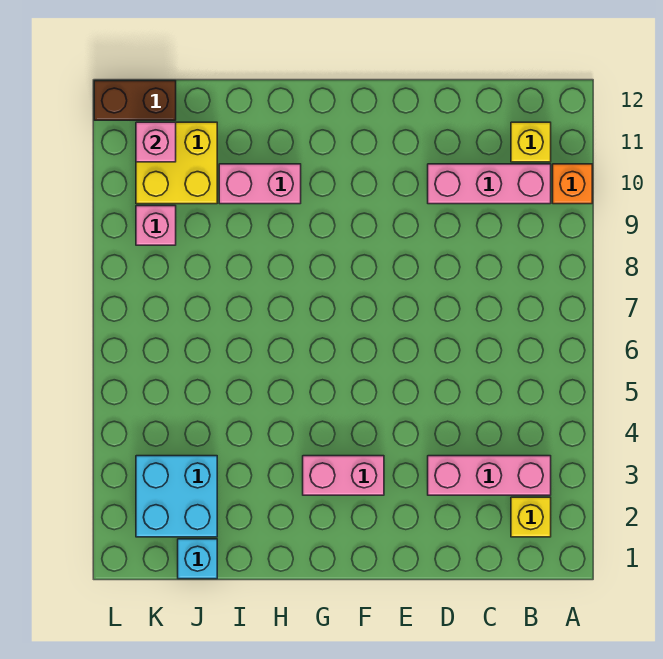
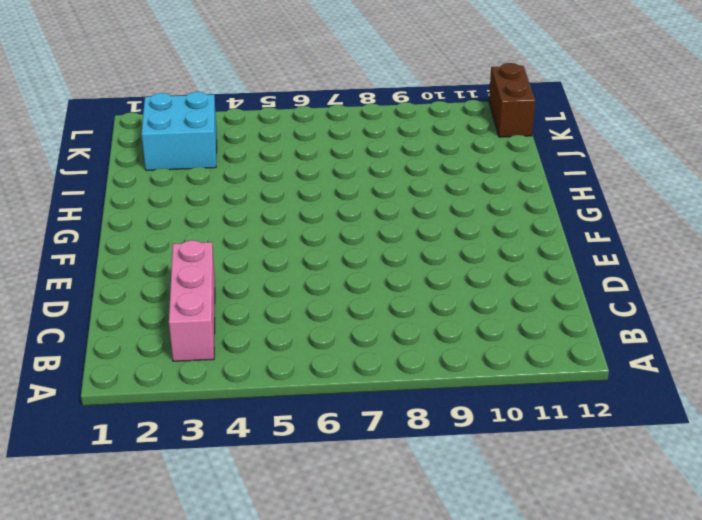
none -> orange 1x1 brick [553,164,592,204]
none -> yellow 1x1 brick [511,497,551,537]
none -> pink 1x3 brick [428,164,551,204]

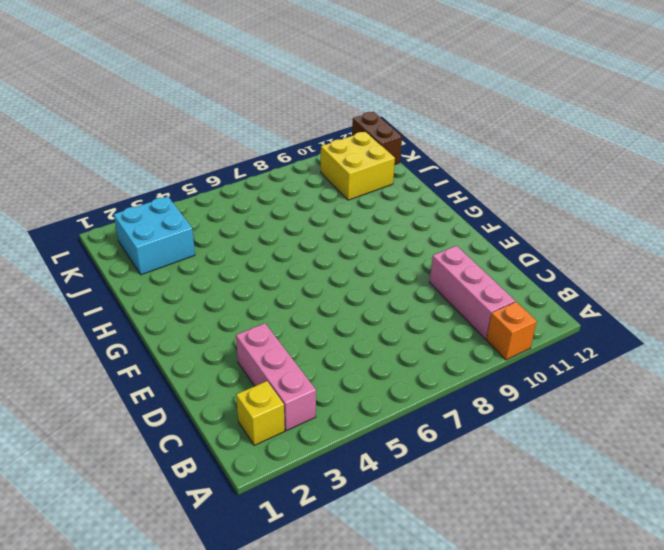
none -> yellow 1x1 brick [511,122,551,162]
none -> pink 1x2 brick [303,456,384,495]
none -> pink 1x2 brick [219,164,301,204]

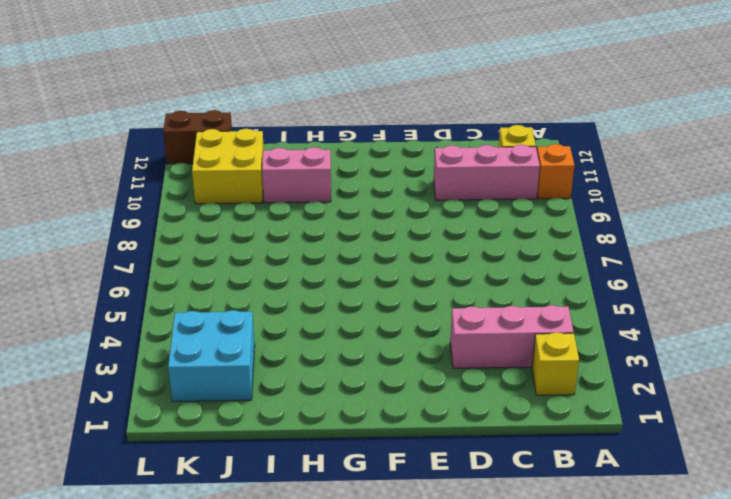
none -> pink 1x2 brick [303,456,384,495]
none -> cyan 1x1 brick [178,539,217,579]
none -> pink 1x1 brick [136,206,176,245]

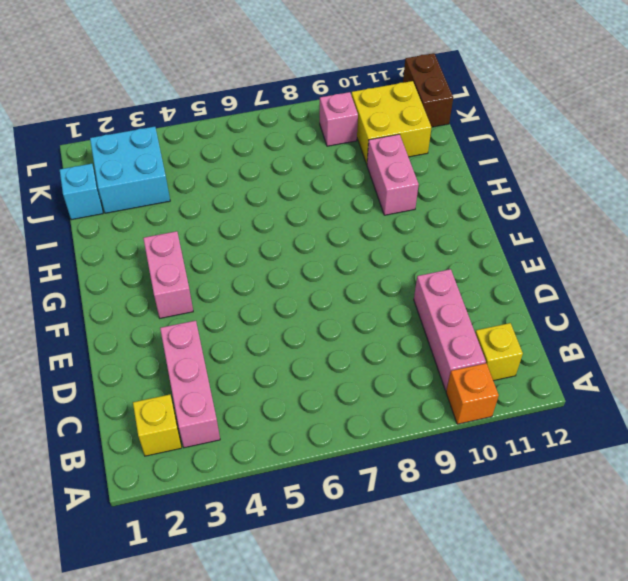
none -> pink 1x1 brick [136,122,176,162]

